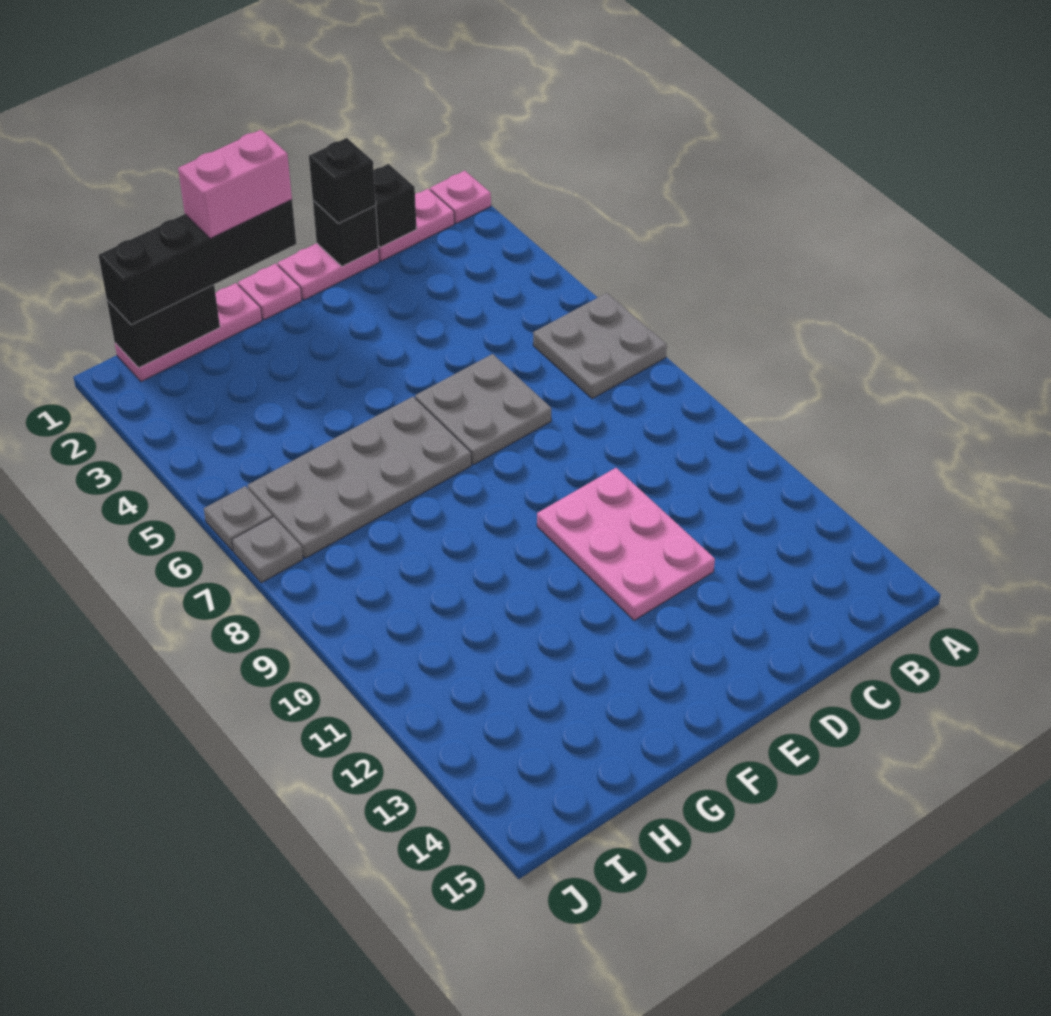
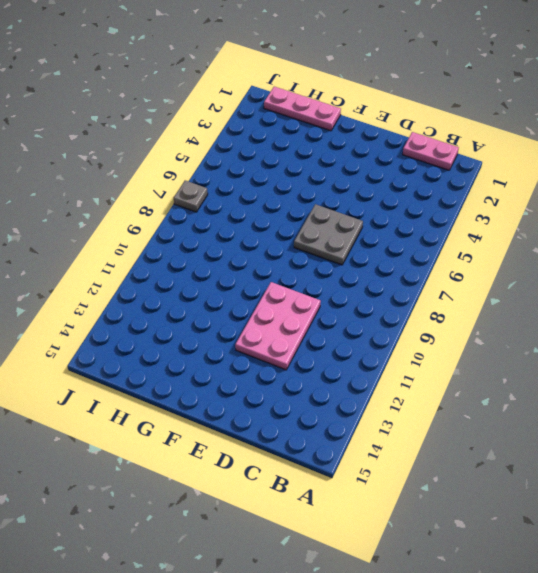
none -> pink 1x1 plate [430,171,491,224]
none -> grey 2x2 plate [533,293,667,399]
none -> pink 1x2 plate [278,243,379,300]

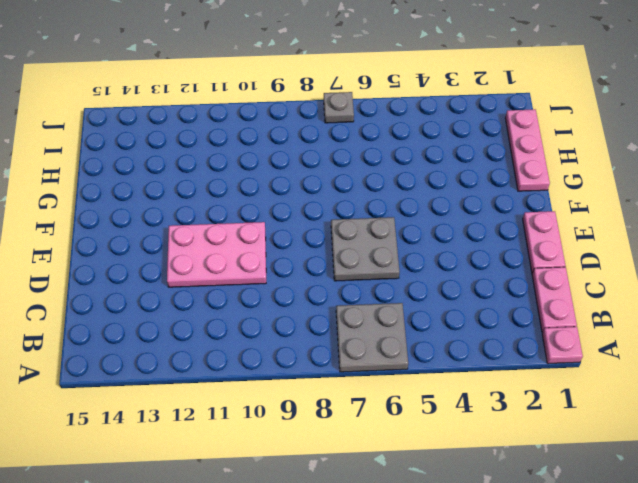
none -> pink 1x1 plate [238,264,302,320]
none -> grey 2x4 plate [248,397,472,558]
none -> grey 1x1 plate [204,486,273,551]

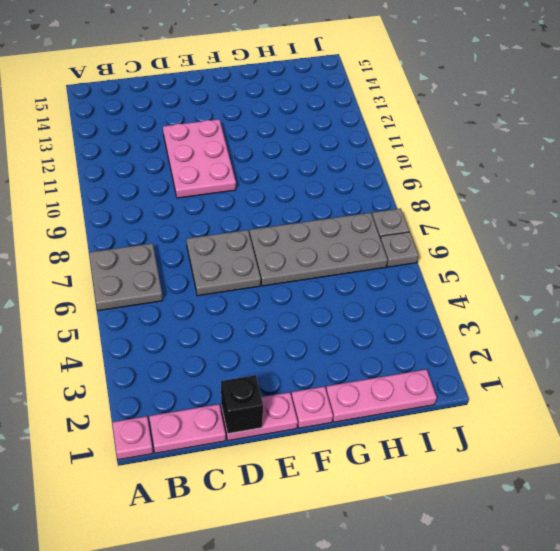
none -> black 1x1 brick [374,164,417,247]
none -> black 1x2 brick [107,285,220,368]
none -> black 1x1 brick [309,138,376,224]

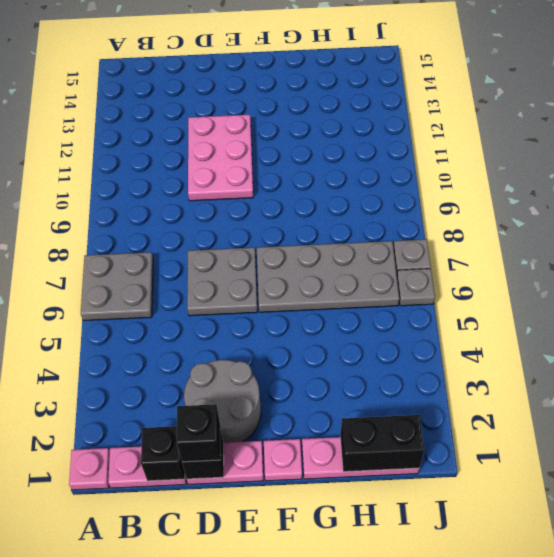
grey 2x2 round brick [184,360,261,443] -> none
none -> black 1x4 brick [99,200,296,325]
none -> pink 1x2 brick [178,130,292,238]

